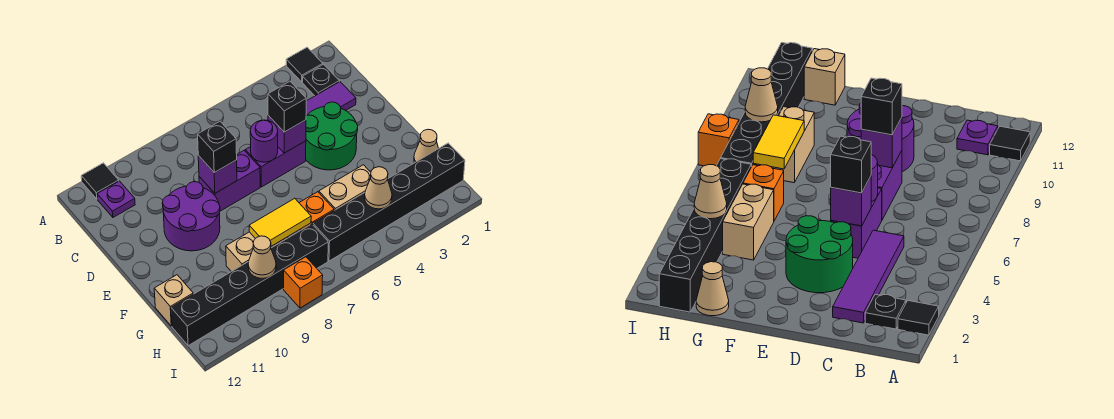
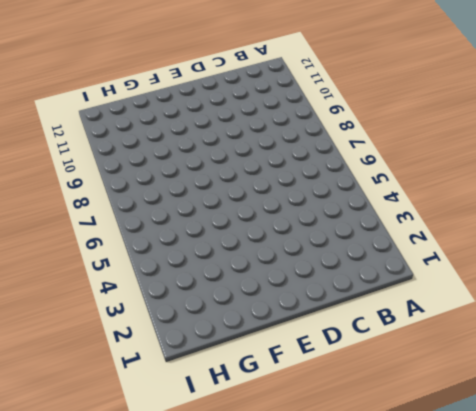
none -> black 1x1 tile [286,47,323,82]
none -> black 1x1 tile [81,163,119,199]
none -> black 1x1 plate [302,64,339,96]

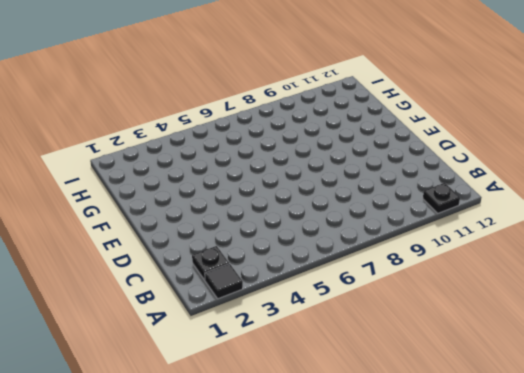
black 1x1 plate [423,183,460,213] -> black 1x1 tile [81,163,119,199]
none -> purple 1x1 plate [97,181,135,217]
none -> purple 1x4 tile [306,82,356,116]
none -> green 2x2 round brick [306,102,358,170]

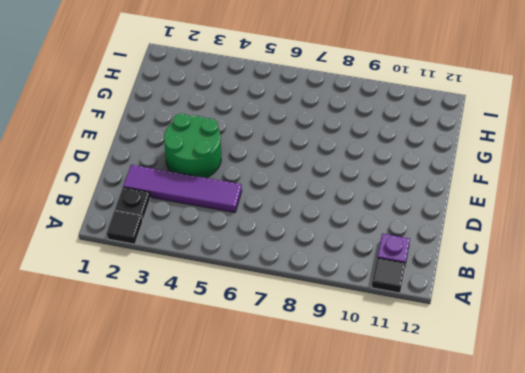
none -> purple 1x2 brick [245,141,306,187]
none -> purple 1x2 brick [199,151,260,211]
none -> purple 2x2 round brick [162,182,220,251]

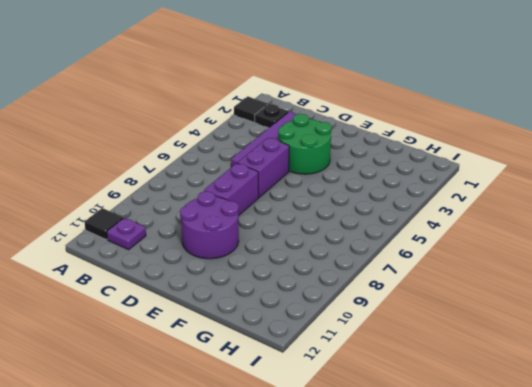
none -> tan 1x1 cone [414,129,439,163]
none -> tan 1x2 brick [319,165,371,210]
none -> orange 1x1 brick [299,192,334,230]

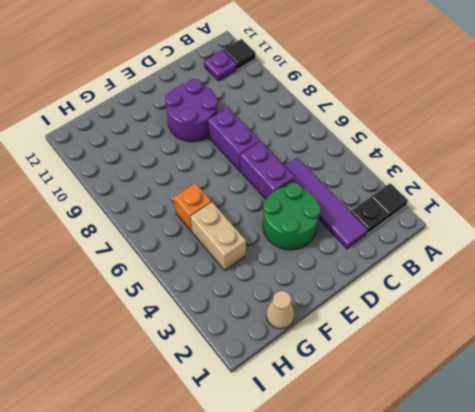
none -> tan 1x2 brick [226,232,288,272]
none -> tan 1x1 brick [154,275,193,326]
none -> black 1x6 brick [313,143,465,261]

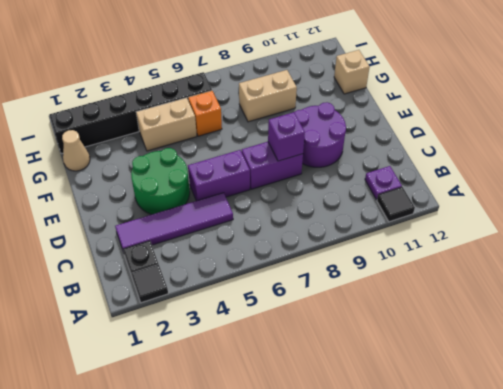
none -> black 1x6 brick [171,224,328,346]
none -> orange 1x1 brick [284,257,323,308]
none -> purple 1x1 brick [268,116,306,153]

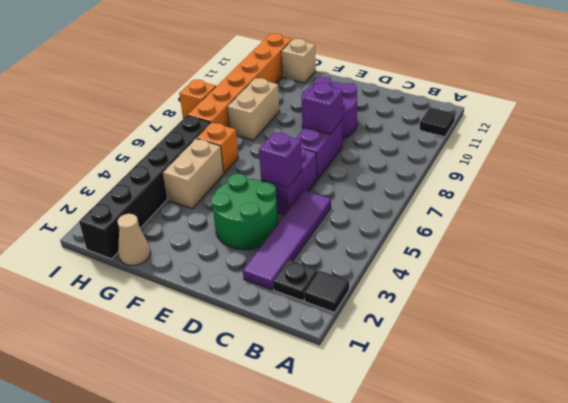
orange 1x6 brick [188,33,292,127] -> black 1x6 brick [171,224,328,346]
none -> purple 1x1 plate [97,181,135,217]
none -> purple 1x1 round brick [250,120,278,162]
none -> yellow 1x2 tile [249,198,311,246]

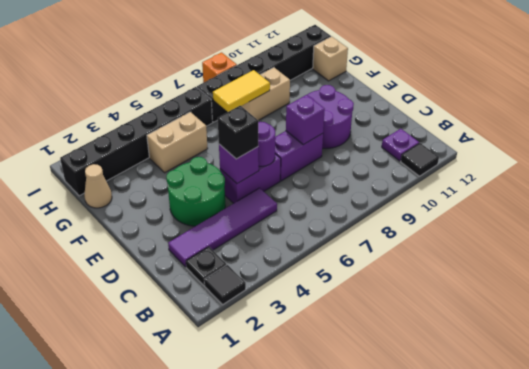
none -> orange 1x1 brick [299,192,334,230]
none -> tan 1x1 cone [365,167,392,209]
none -> tan 1x1 cone [248,236,276,278]

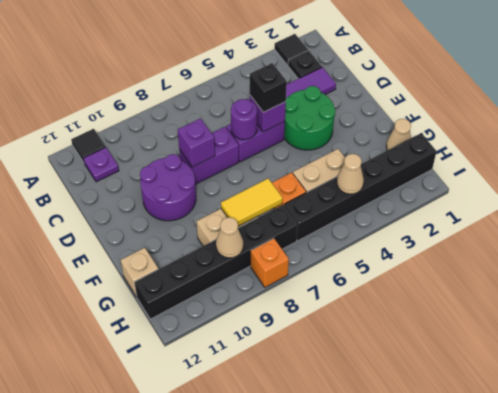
none -> black 1x1 brick [198,121,237,173]

